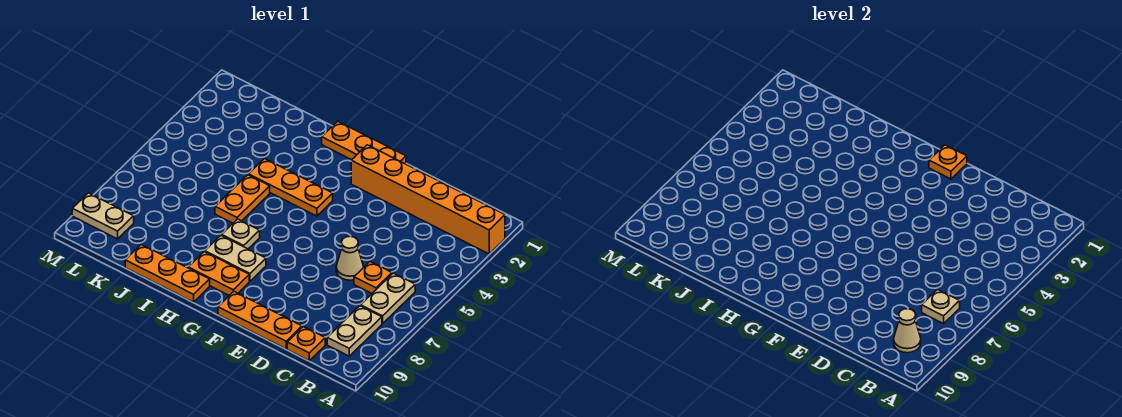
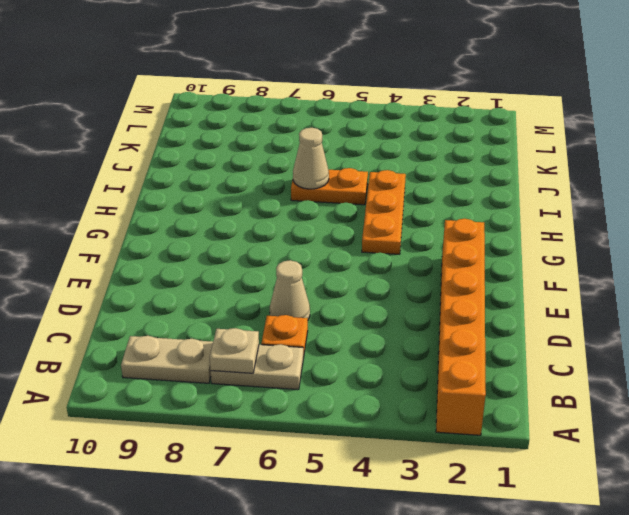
tan 1x1 cone [293,128,329,189] -> tan 1x1 cone moved to [894,309,921,353]
none -> orange 1x1 plate [287,327,325,361]
none -> orange 1x3 plate [218,292,302,349]
none -> orange 1x3 plate [322,121,406,164]

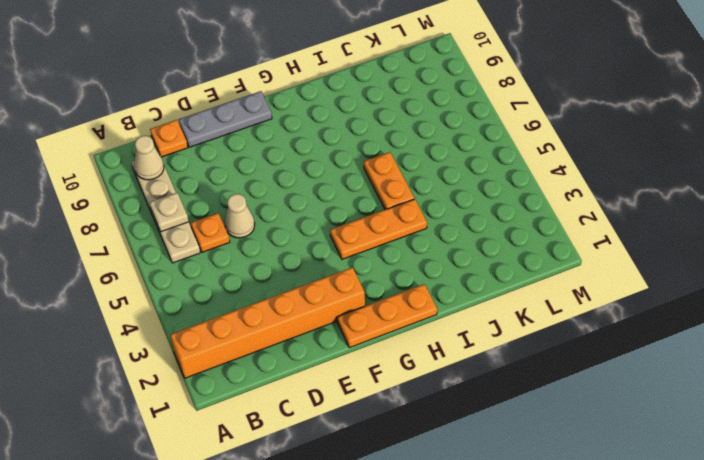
grey 1x3 plate [179,91,272,147] -> orange 1x3 plate [218,292,302,349]
none -> tan 1x2 plate [205,235,266,281]
none -> orange 1x2 plate [188,252,249,295]
none -> tan 1x1 plate [222,219,260,249]

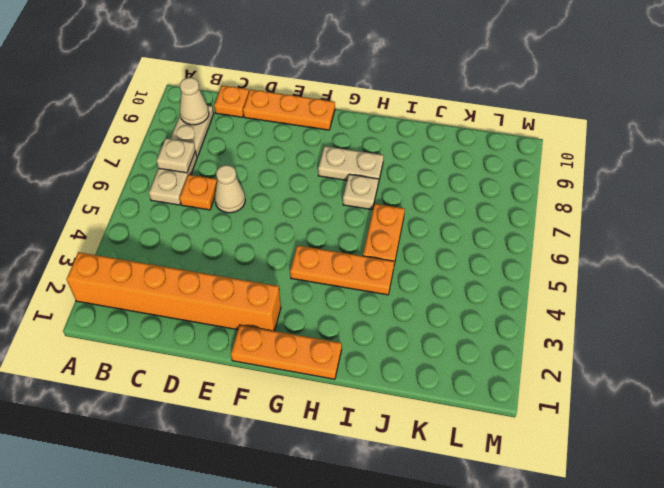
none -> orange 1x2 plate [188,252,249,295]
none -> orange 1x3 plate [125,245,210,302]
none -> tan 1x2 plate [72,193,134,239]

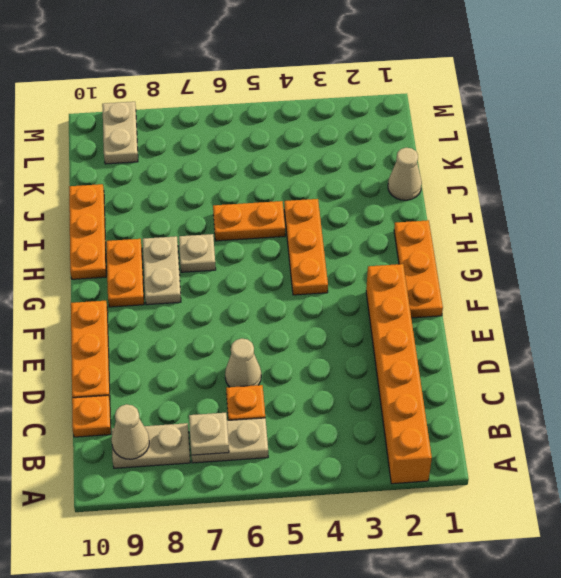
tan 1x1 cone [388,148,422,200] -> none
none -> orange 1x1 plate [929,145,967,179]

